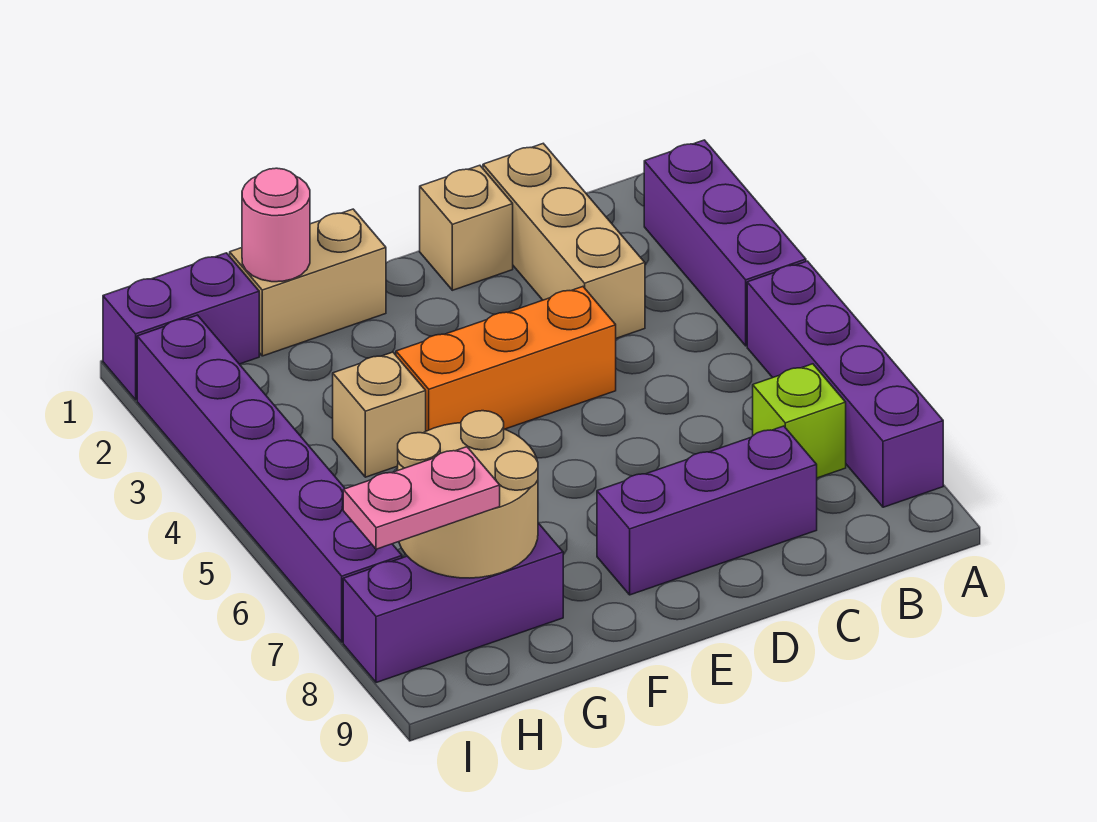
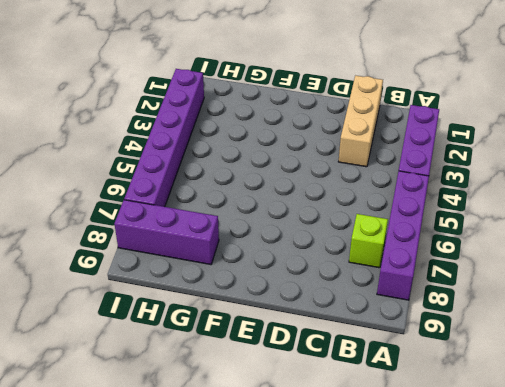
none -> purple 1x3 brick [597,426,817,595]
none -> tan 1x1 brick [420,165,513,290]
none -> orange 1x3 brick [396,287,616,431]

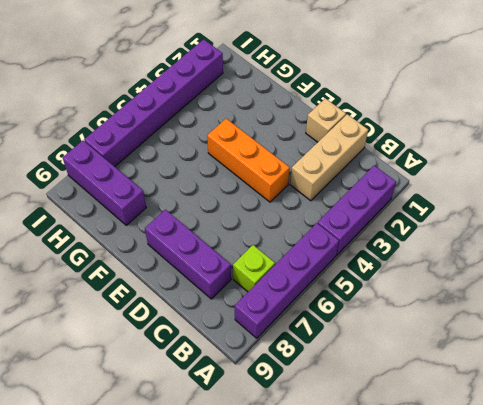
none -> tan 1x2 brick [230,209,386,356]
none -> tan 1x1 brick [333,352,426,477]
none -> purple 1x2 brick [103,253,259,400]

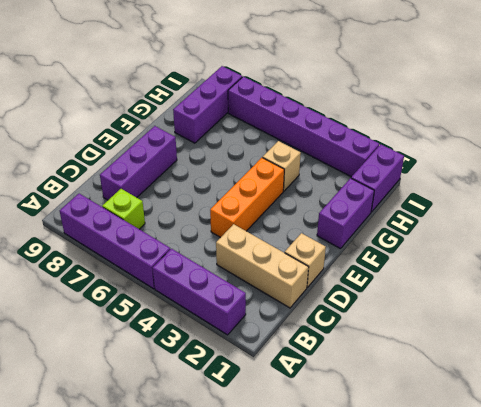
purple 1x2 brick [317,178,374,249] -> tan 1x2 brick [230,209,386,356]
none -> pink 1x1 round brick [242,168,310,282]
none -> tan 2x2 round brick [397,411,538,578]
none -> pink 1x2 plate [343,447,500,549]

